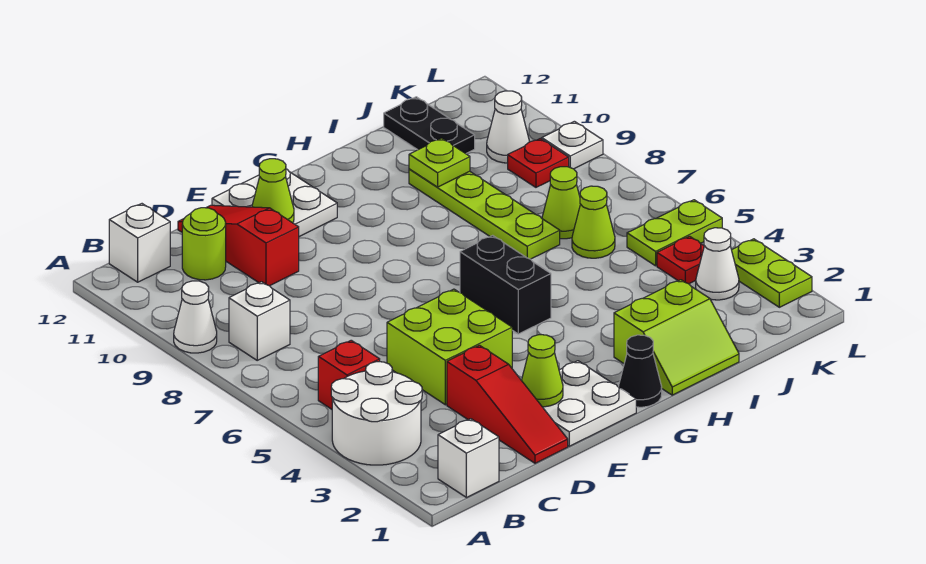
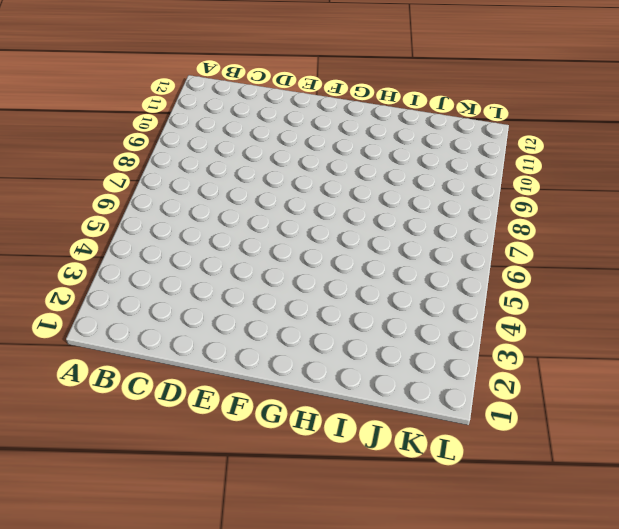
none -> white 2x2 round brick [331,362,422,465]
none -> white 1x1 cone [174,281,217,353]
none -> white 1x1 brick [438,419,499,498]

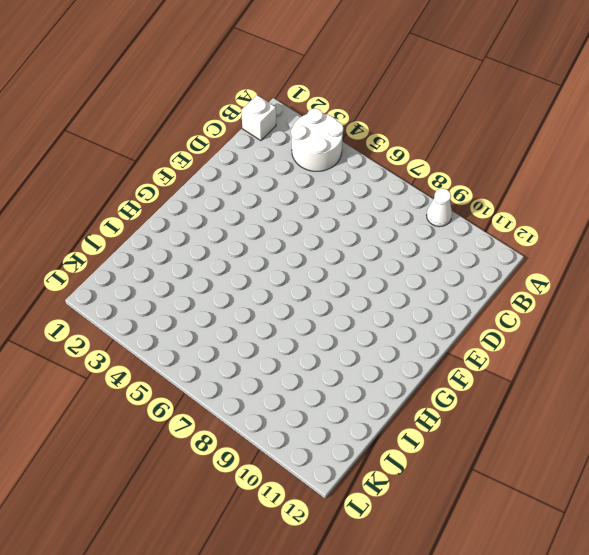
none -> red 1x1 brick [318,340,380,409]
none -> white 1x1 brick [229,282,290,360]
none -> white 1x1 brick [109,204,170,282]

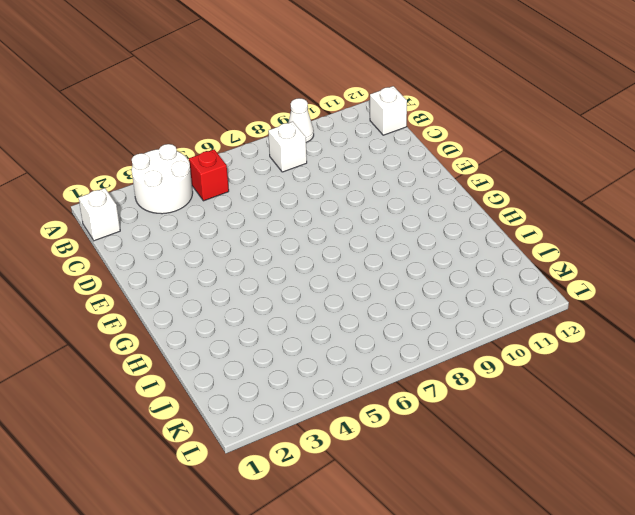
none -> lime 1x1 round brick [182,208,226,280]
none -> red 1x3 slope [447,345,568,463]
none -> lime 2x2 brick [387,289,512,405]

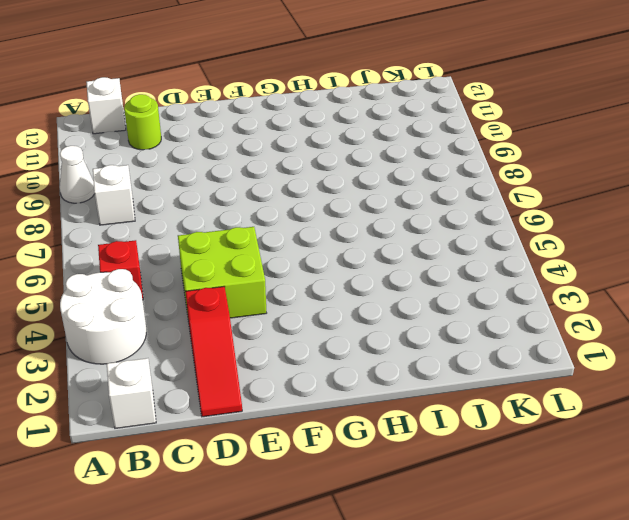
none -> red 1x3 slope [178,205,299,286]
none -> white 2x2 plate [543,361,636,446]
none -> white 2x2 plate [212,169,337,237]

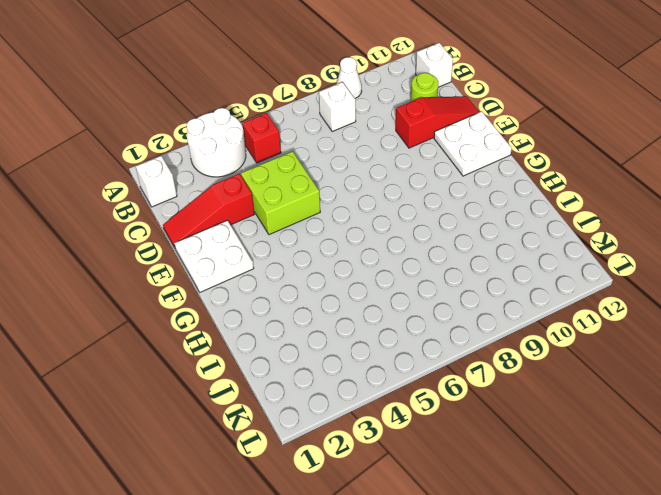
none -> black 1x1 cone [619,335,662,407]
none -> black 1x2 brick [460,235,551,334]
none -> lime 2x2 slope [614,280,739,395]

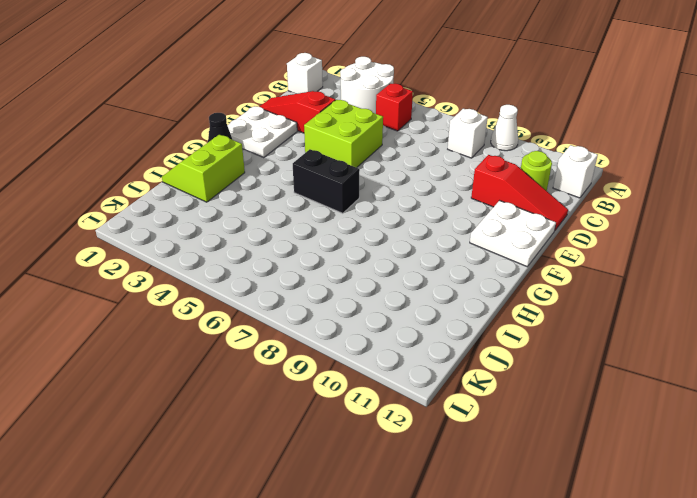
none -> lime 1x4 plate [409,169,560,259]
none -> lime 1x1 cone [572,186,615,258]
none -> lime 1x1 cone [542,167,580,239]

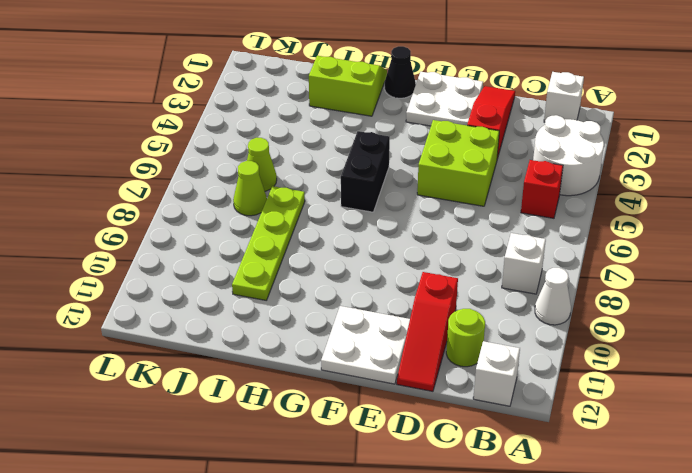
none -> black 1x2 plate [384,97,475,154]
none -> white 1x1 cone [696,228,739,300]
none -> red 1x1 plate [657,236,704,284]

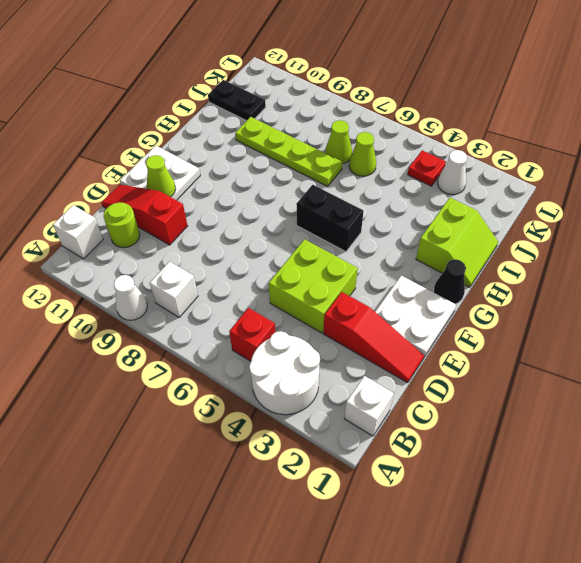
none -> lime 1x2 plate [627,200,722,266]
none -> red 1x1 plate [508,139,569,187]
none -> white 1x1 cone [487,91,530,163]

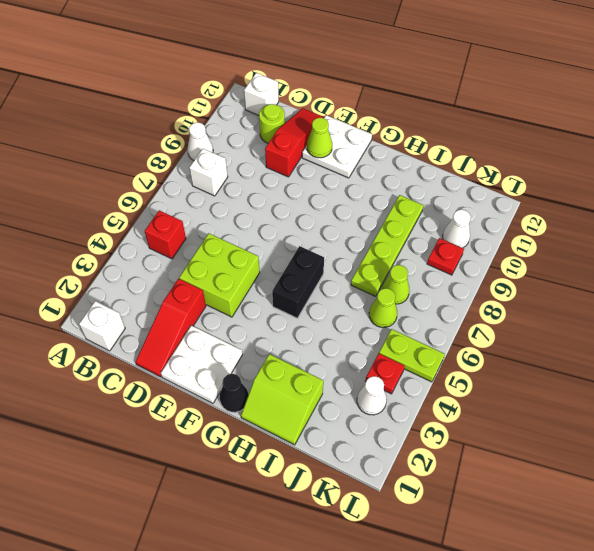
none -> white 2x2 round brick [331,362,422,465]
none -> black 1x2 plate [384,97,475,154]
none -> lime 1x2 plate [732,239,812,307]

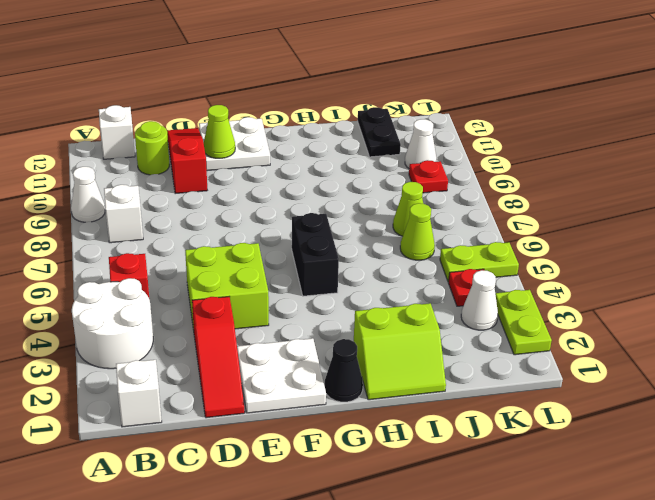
none -> lime 1x4 plate [409,169,560,259]
none -> white 1x1 plate [542,121,603,169]
none -> lime 1x1 cone [521,335,563,407]

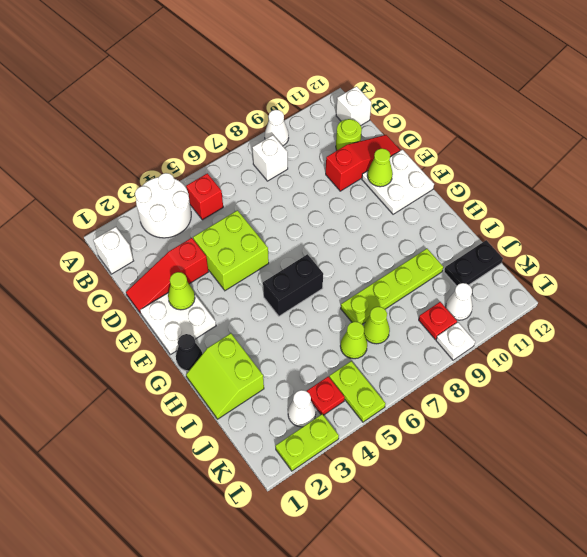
none -> lime 1x1 plate [409,138,470,187]

